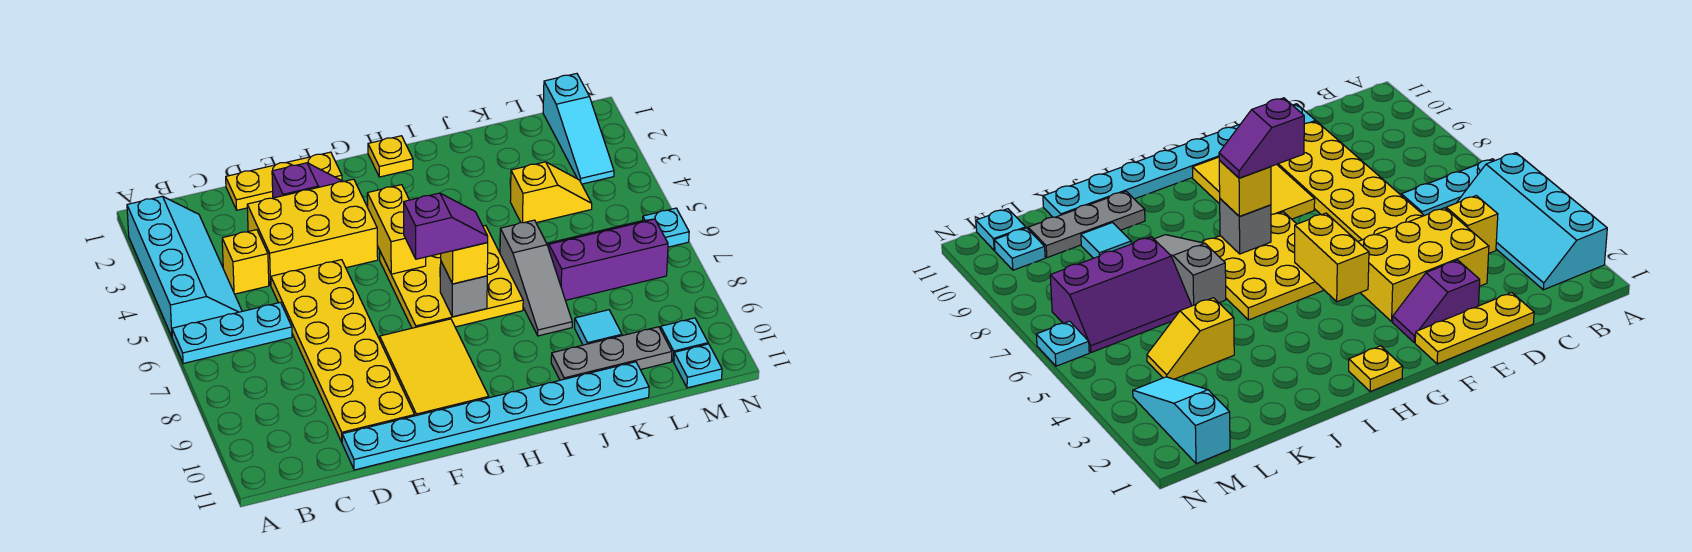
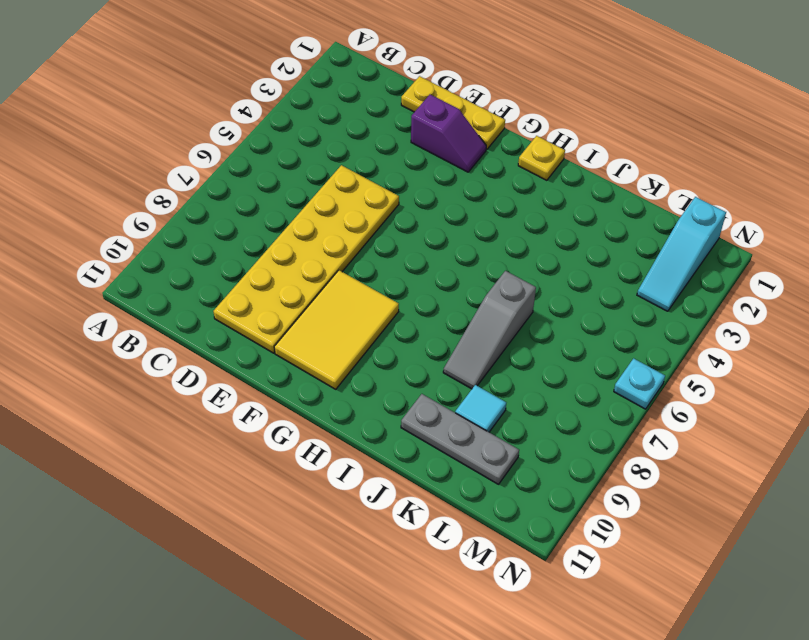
none -> cyan 2x4 slope [127,196,242,336]
none -> cyan 1x3 plate [172,302,292,364]
none -> yellow 1x1 brick [222,230,269,294]

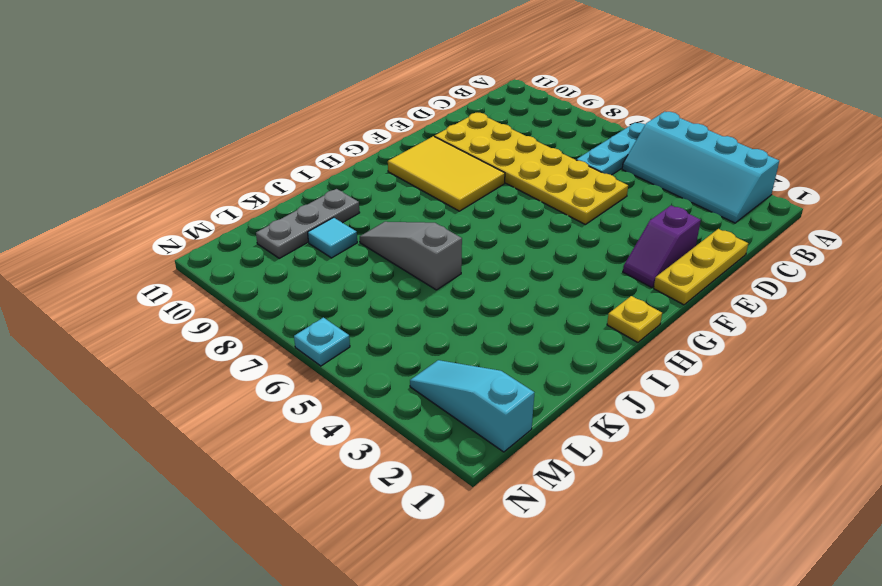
none -> yellow 1x1 brick [222,230,269,294]
none -> yellow 2x3 brick [247,179,378,285]
none -> cyan 1x8 plate [342,362,649,470]

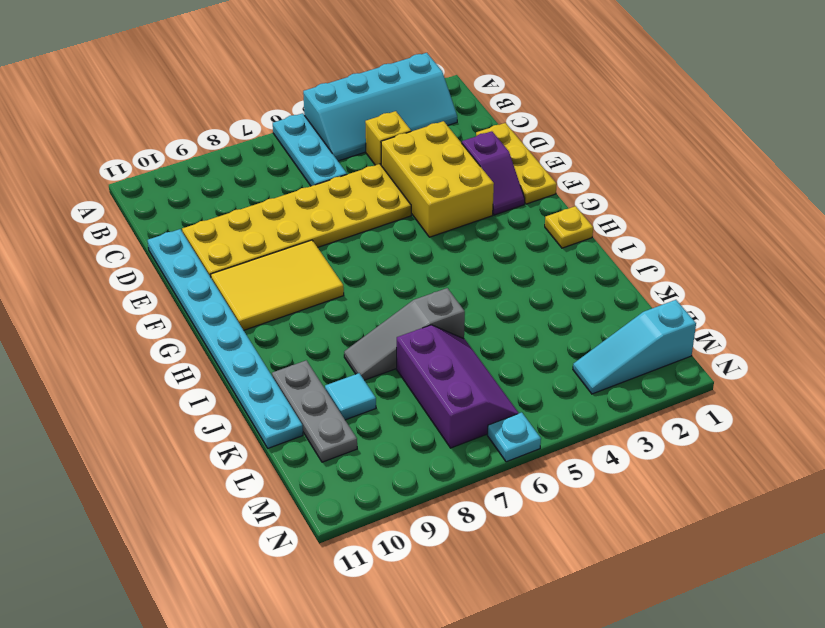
none -> yellow 3x3 plate [380,225,523,328]
none -> yellow 1x2 slope [510,162,592,223]
none -> cyan 1x1 plate [661,318,708,361]

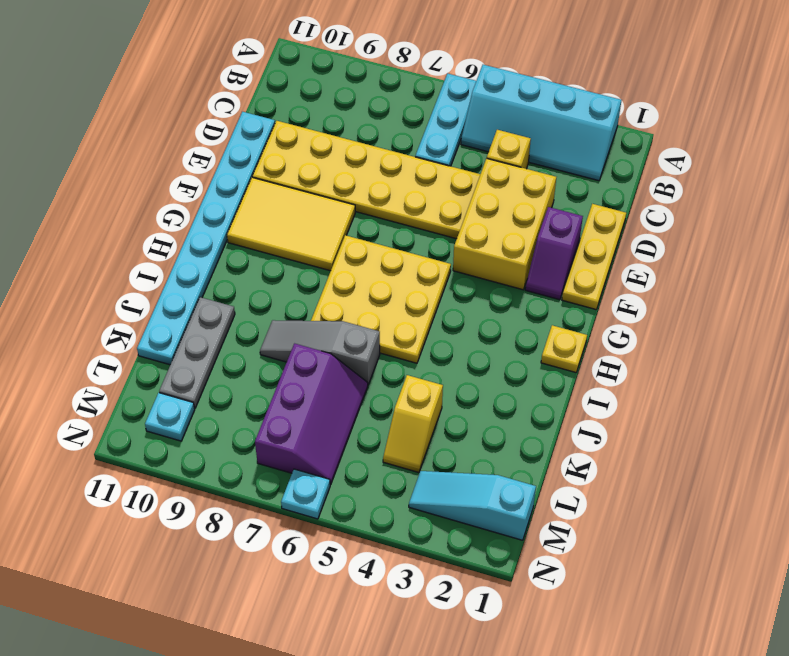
none -> cyan 1x1 tile [575,310,622,345]
none -> cyan 1x1 plate [674,344,722,388]
none -> yellow 1x2 brick [367,185,426,274]

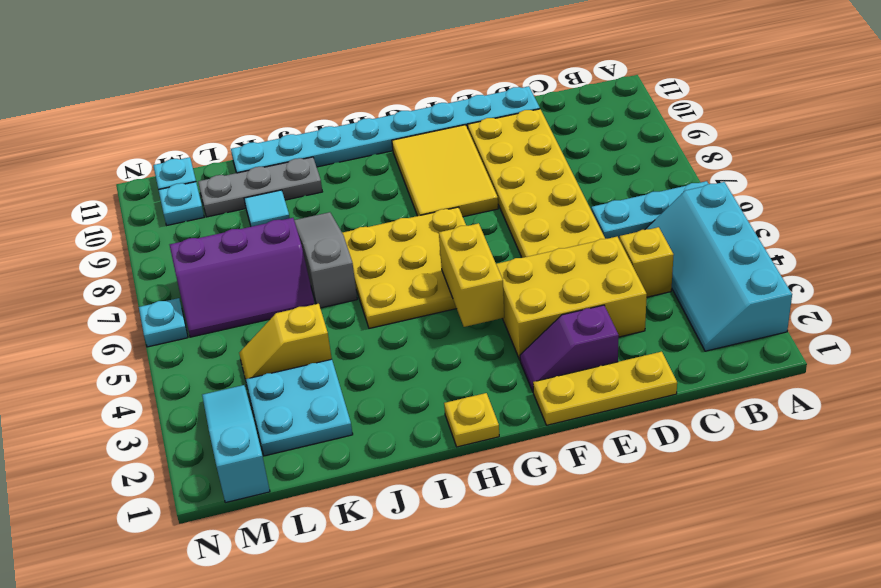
cyan 2x2 plate [245,359,353,456] -> none
none -> grey 1x1 brick [440,262,487,317]
none -> yellow 1x1 brick [441,243,488,284]
none -> purple 1x2 slope [404,193,488,259]

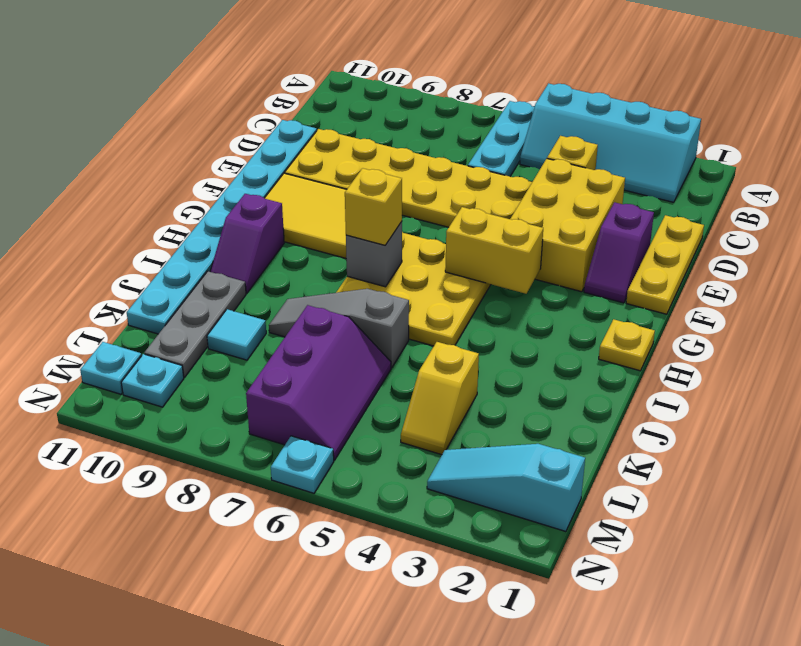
purple 1x2 slope [210,194,284,293] -> purple 1x2 slope moved to [404,193,488,259]

